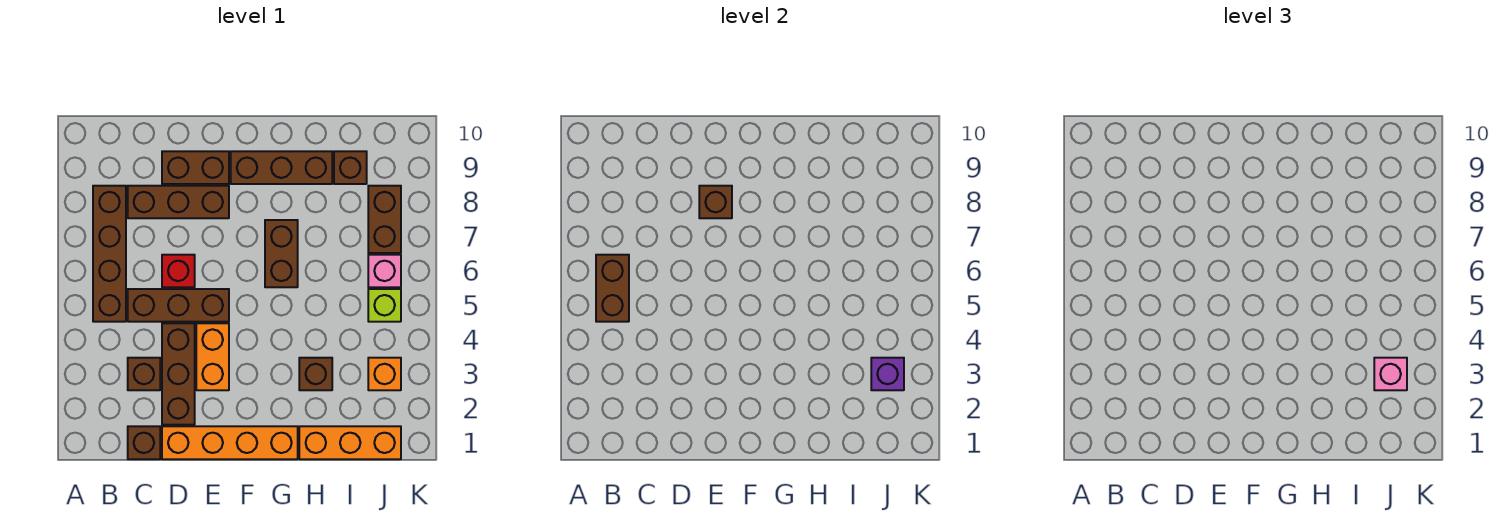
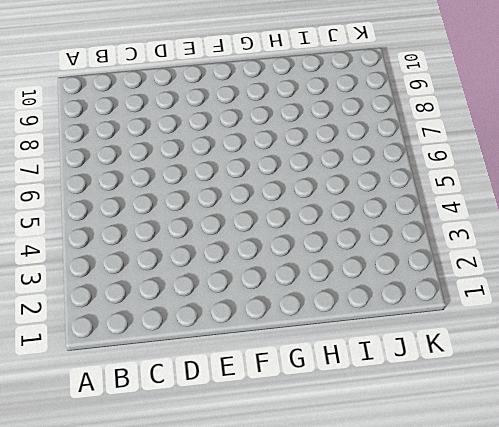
none -> brown 1x4 brick [93,186,126,322]
none -> brown 1x1 brick [128,426,160,459]
none -> brown 1x1 brick [128,358,160,390]

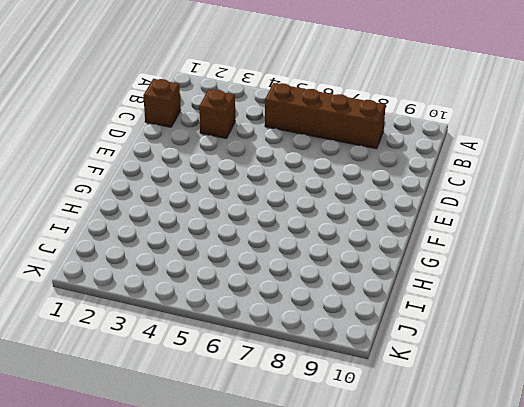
none -> brown 1x3 brick [128,289,229,322]
none -> brown 1x3 brick [128,186,229,218]
none -> orange 1x4 brick [162,426,298,459]

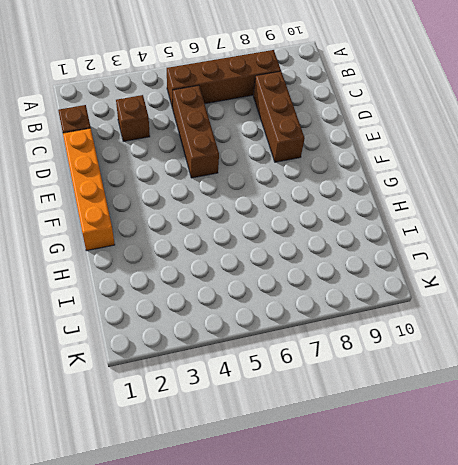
none -> brown 1x3 brick [162,323,195,425]
none -> red 1x1 brick [162,255,195,287]
none -> brown 1x2 brick [162,151,229,184]

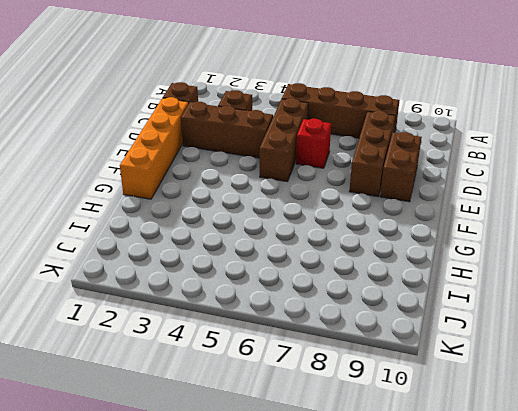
none -> orange 1x2 brick [196,323,229,390]
none -> brown 1x3 brick [231,151,332,184]
none -> brown 1x2 brick [265,220,298,287]

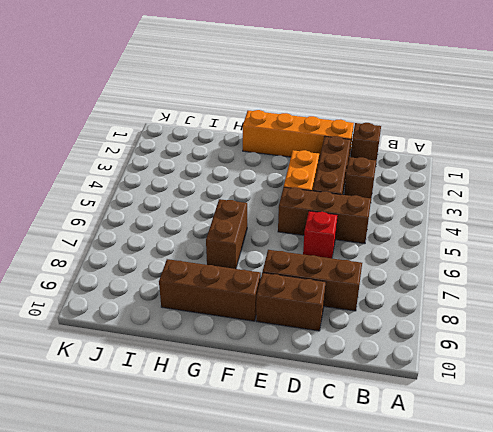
none -> brown 1x4 brick [93,186,126,322]
none -> orange 1x3 brick [299,426,401,459]
none -> brown 1x1 brick [299,358,332,390]

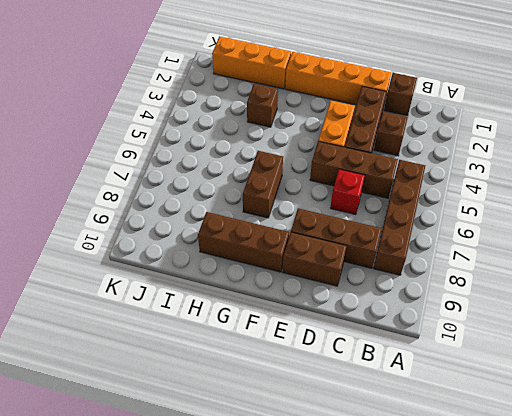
none -> brown 1x1 brick [334,151,367,184]
none -> orange 1x1 brick [368,358,401,390]
none -> lime 1x1 brick [368,289,401,322]

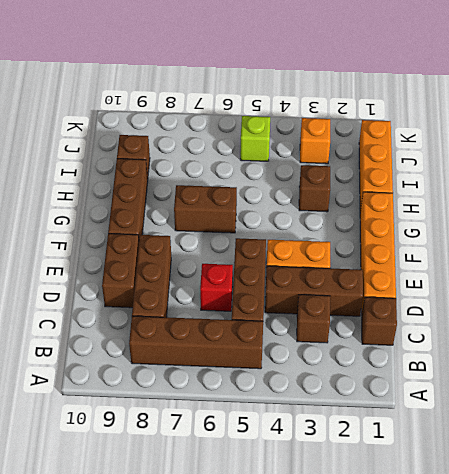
none -> pink 1x1 brick [368,255,401,287]
none -> brown 1x2 brick [368,186,401,253]
none -> brown 1x2 brick [596,255,629,322]

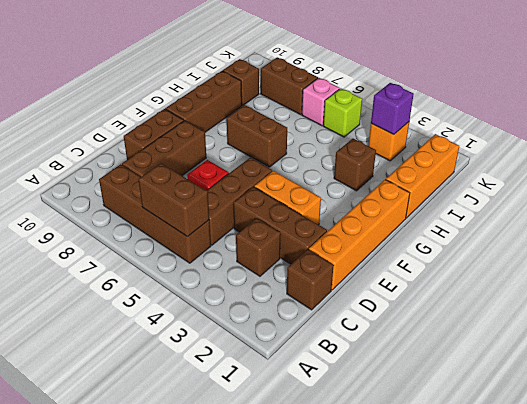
none -> brown 1x1 brick [699,186,732,218]
none -> pink 1x1 brick [1374,358,1407,390]

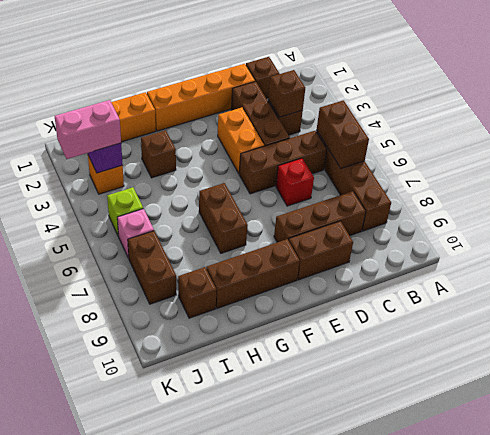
brown 1x1 brick [268,70,305,117] -> brown 1x1 brick moved to [699,186,732,218]
pink 1x2 brick [55,100,121,159] -> pink 1x1 brick [1374,358,1407,390]

